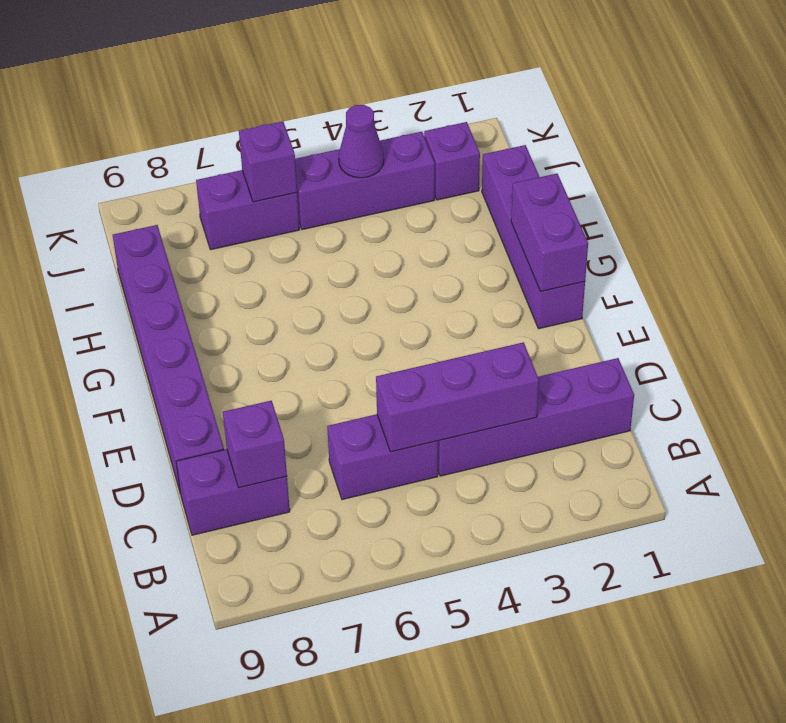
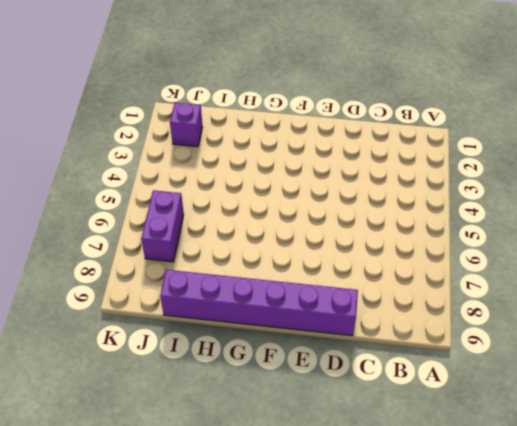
none -> purple 1x4 brick [438,358,634,476]
none -> purple 1x2 brick [327,414,438,500]
none -> purple 1x2 brick [176,449,290,535]

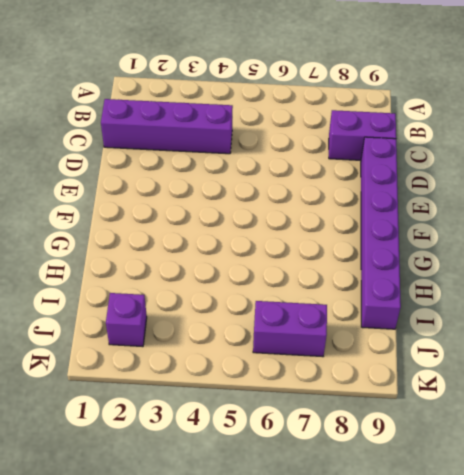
none -> purple 1x2 brick [327,414,438,500]
none -> purple 1x4 brick [482,145,585,329]
none -> purple 1x3 brick [295,132,435,230]

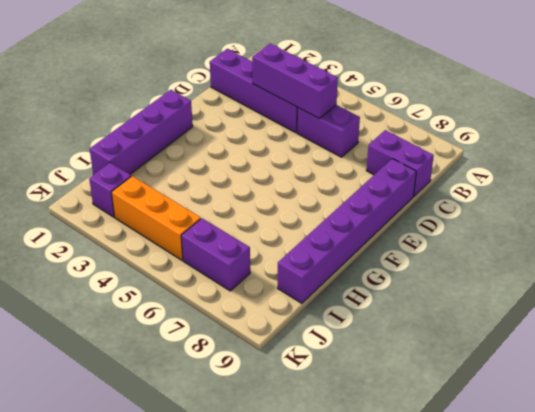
orange 1x3 brick [111,176,201,260] -> purple 1x3 brick [295,132,435,230]
none -> purple 1x1 brick [223,401,287,488]
none -> purple 1x2 brick [511,174,588,291]
none -> purple 1x1 cone [339,105,384,178]

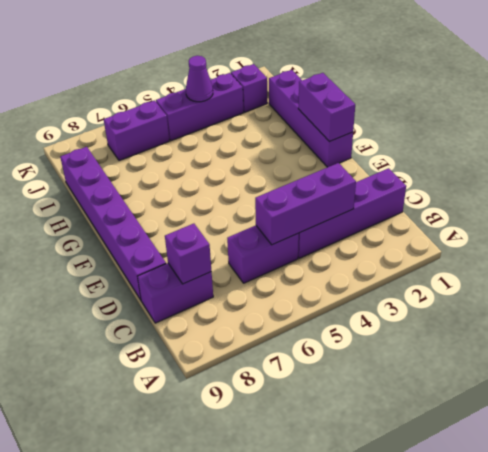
none -> purple 1x1 brick [239,121,297,202]

